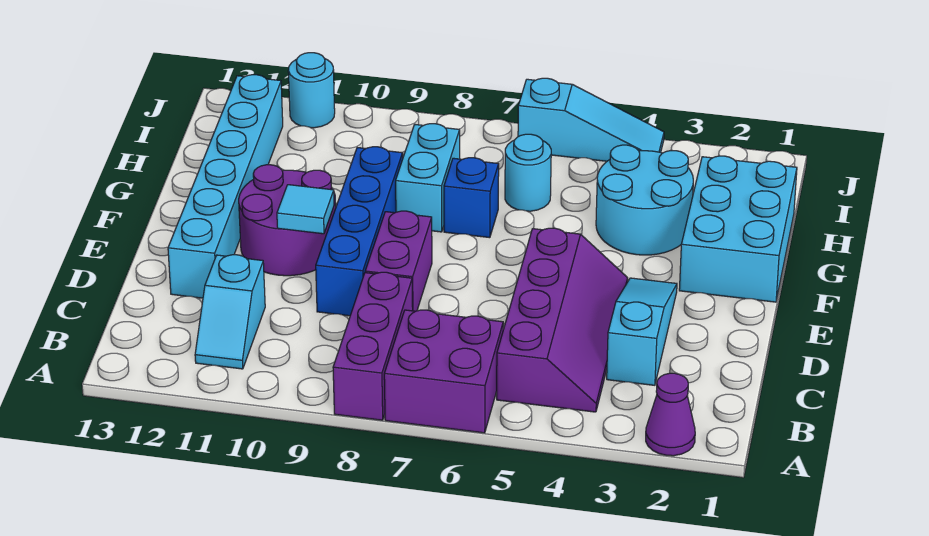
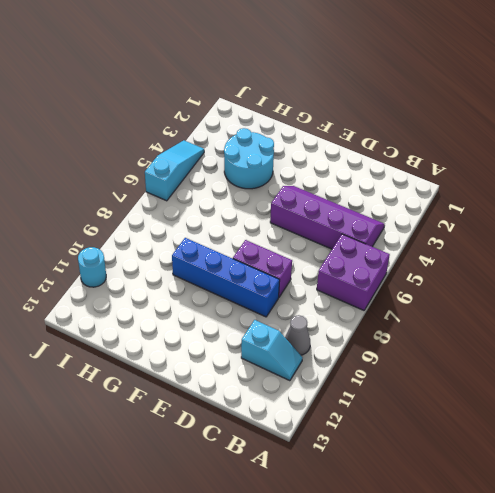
grey 1x1 cone [285,315,310,355] -> none
none -> purple 1x1 cone [646,373,695,456]
none -> purple 1x3 brick [333,272,413,420]
none -> cyan 1x3 slope [607,278,677,385]

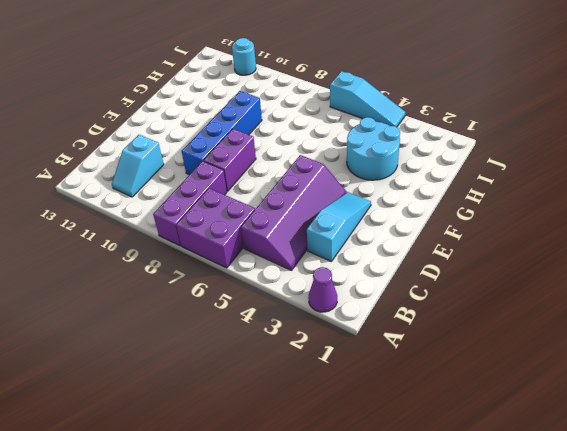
none -> cyan 1x6 brick [168,75,283,298]
none -> purple 2x2 round brick [239,165,336,276]
none -> cyan 2x3 brick [679,156,797,302]

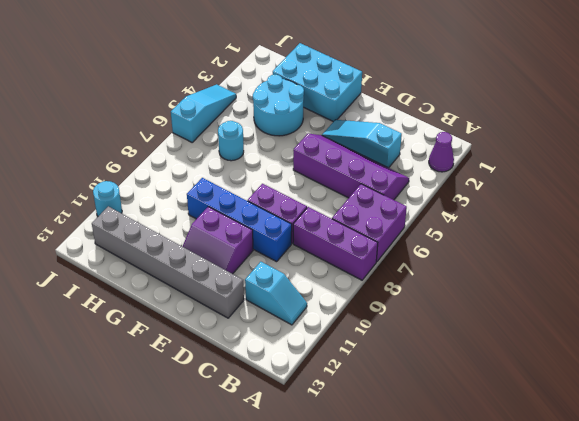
grey 1x6 brick [92,206,244,318] -> cyan 1x6 brick [168,75,283,298]
purple 2x2 slope [182,207,253,274] -> purple 2x2 round brick [239,165,336,276]
none -> blue 1x1 brick [444,158,499,238]
none -> cyan 1x2 brick [396,124,460,232]
none -> cyan 1x1 tile [277,185,334,234]

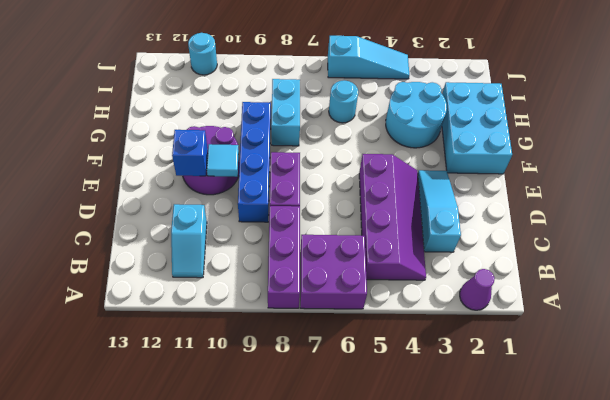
blue 1x1 brick [172,130,208,176] -> blue 1x1 brick moved to [444,158,499,238]
none -> cyan 1x6 brick [168,75,283,298]

